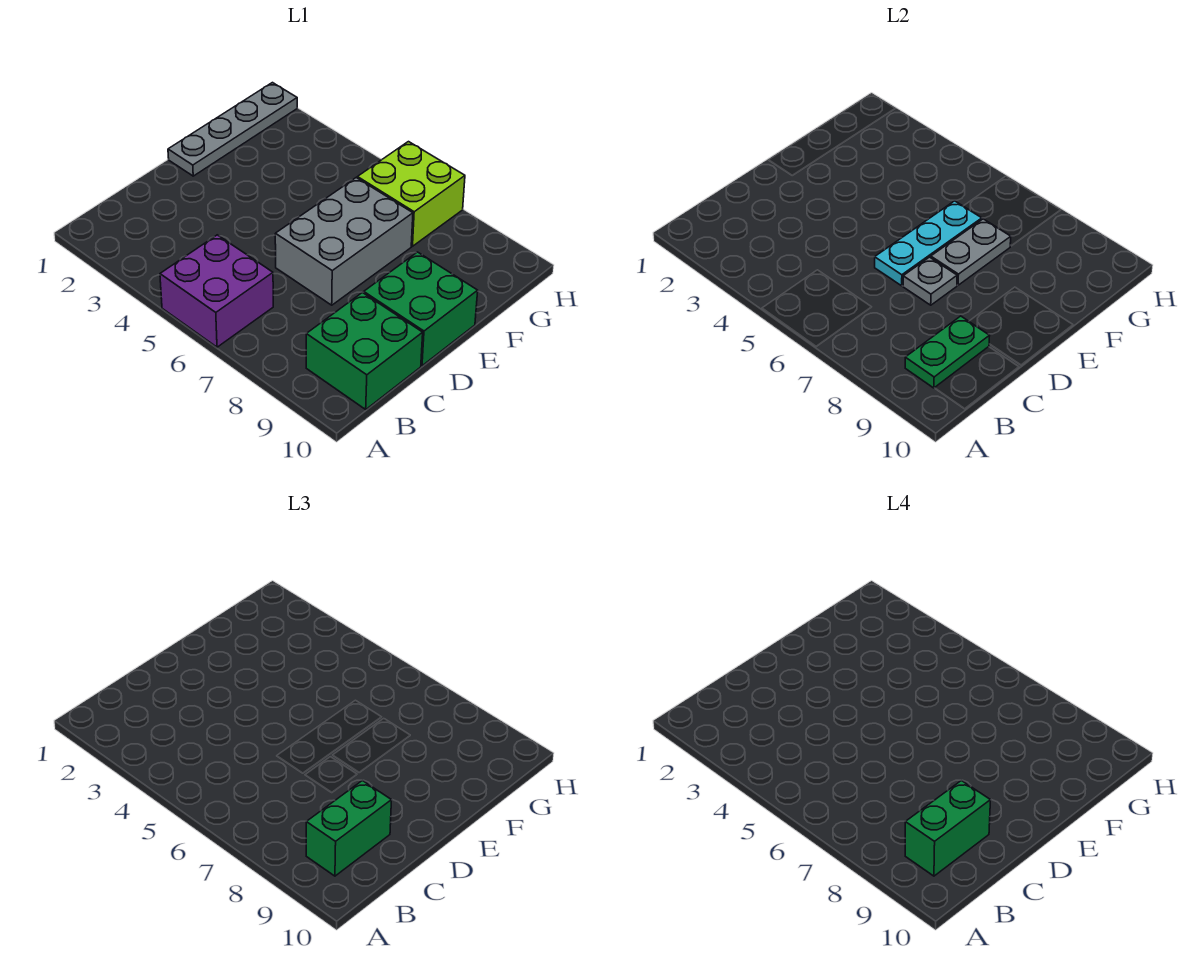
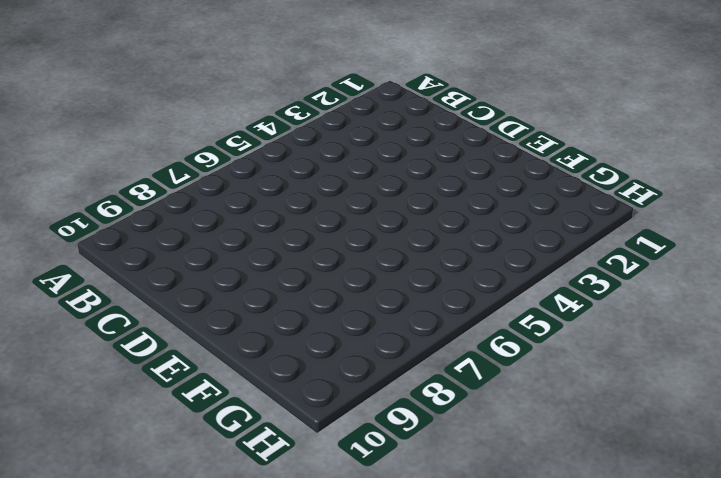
none -> purple 2x2 brick [160,235,273,347]
none -> green 2x2 brick [306,293,423,409]
none -> grey 2x3 brick [275,178,413,305]

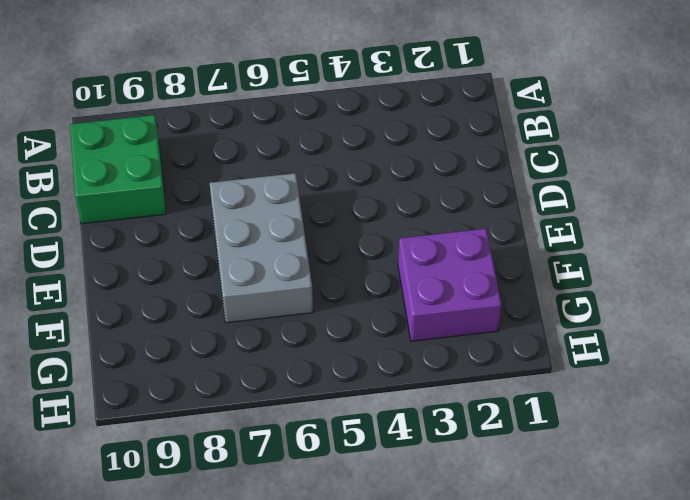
purple 2x2 brick [398,229,502,341] -> purple 2x2 brick moved to [160,235,273,347]
none -> green 2x2 brick [364,252,478,366]
none -> grey 1x4 plate [168,83,297,176]
none -> lime 2x2 brick [357,142,465,246]

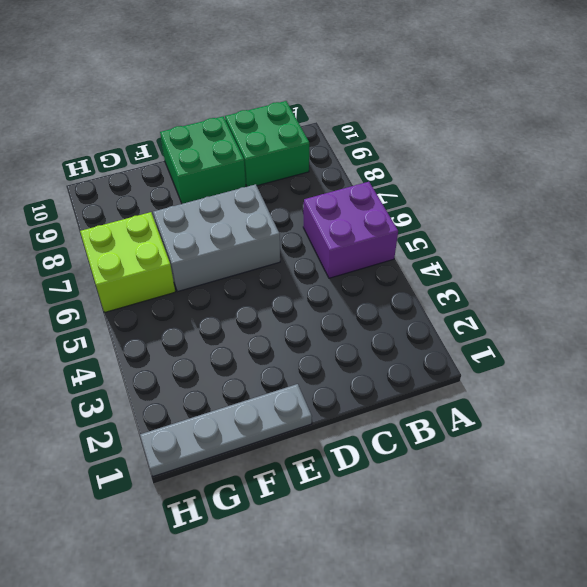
none -> green 1x2 plate [905,316,989,388]
none -> cyan 1x3 plate [875,201,982,286]
none -> grey 1x1 plate [903,257,957,305]

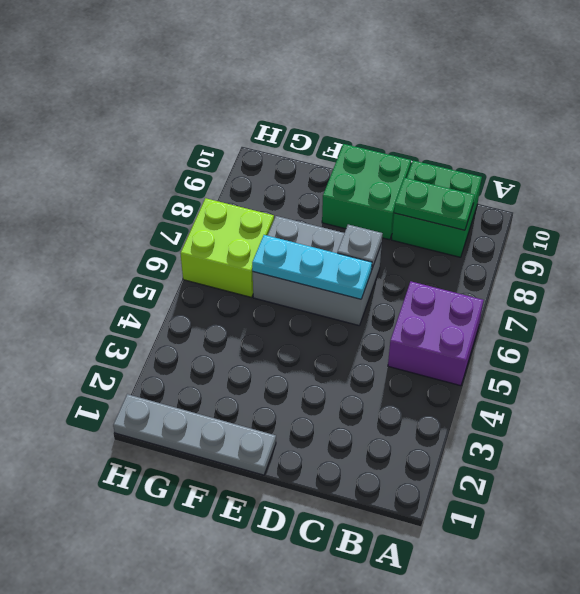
none -> grey 1x2 plate [931,219,1011,285]
none -> green 1x2 brick [306,781,391,876]
none -> green 1x2 brick [905,781,990,876]

